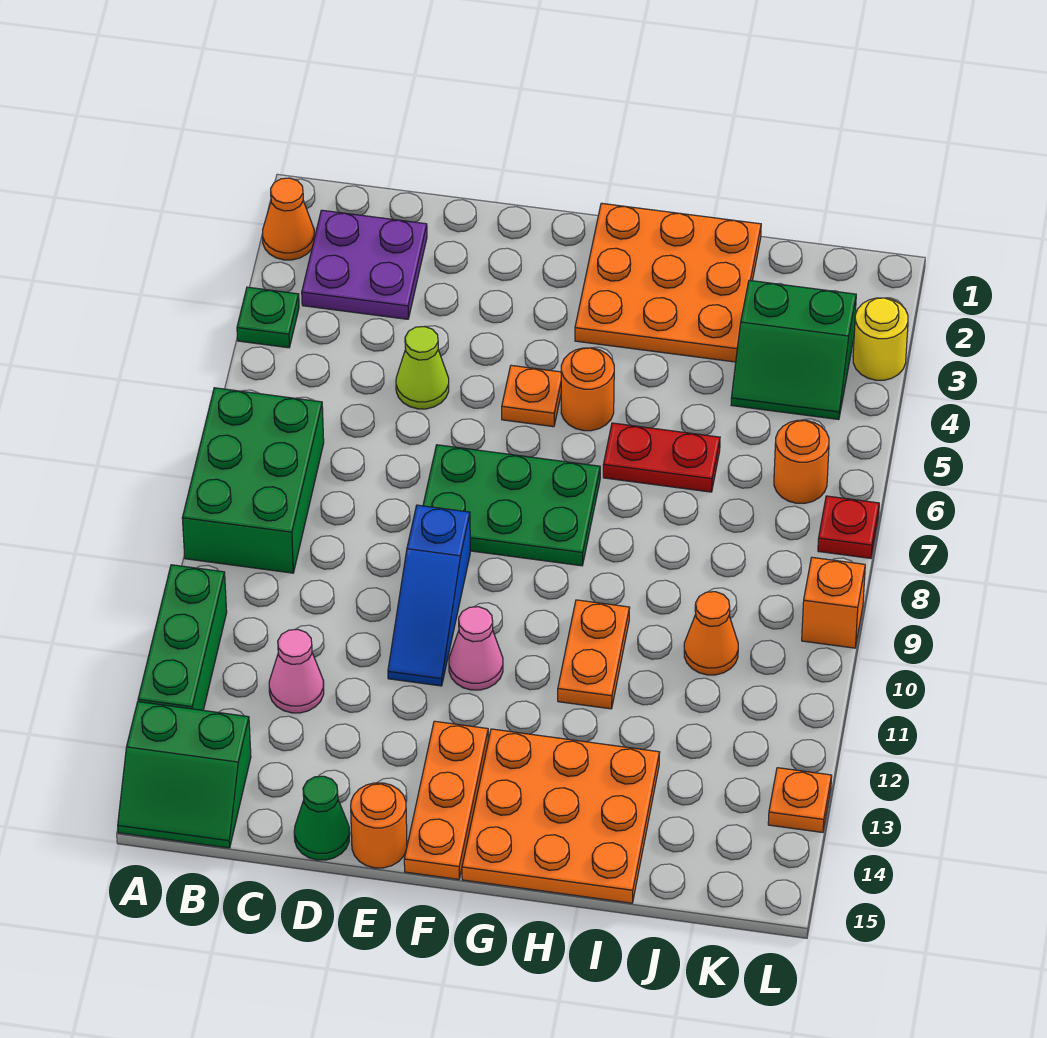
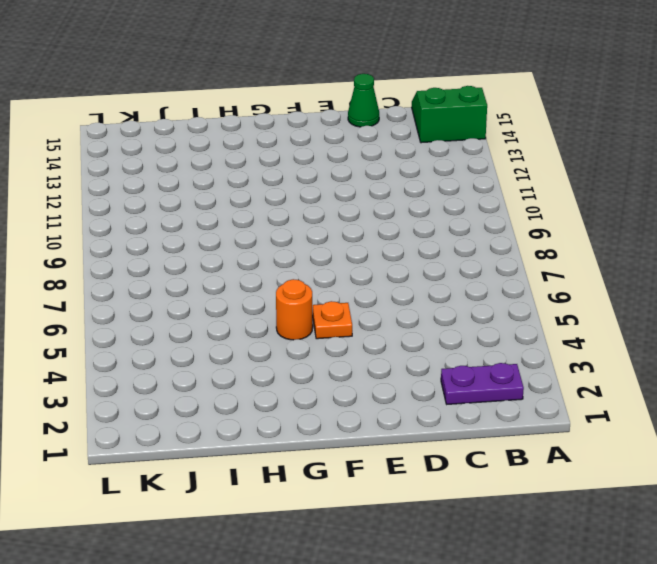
purple 1x2 plate [441,363,524,404] -> purple 2x2 plate [302,210,427,319]
none -> orange 1x1 cone [262,178,315,260]
none -> green 1x1 plate [237,287,299,348]
none -> green 2x3 brick [182,388,324,573]

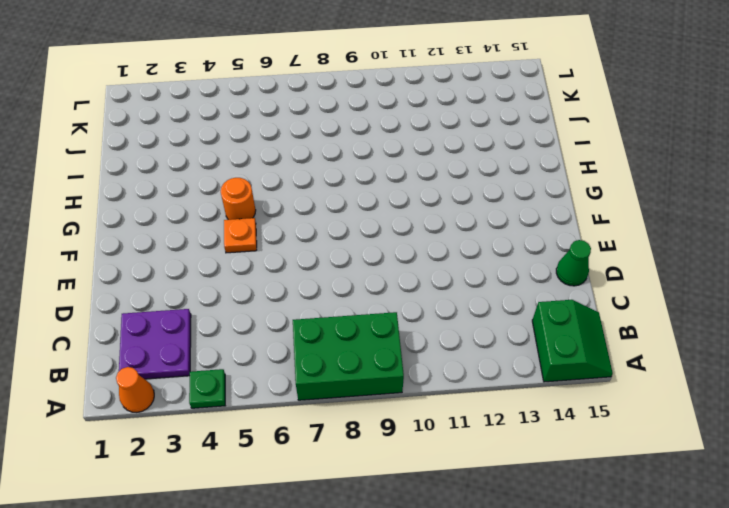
none -> green 1x3 brick [138,565,227,710]
none -> pink 1x1 cone [269,629,324,713]
none -> lime 1x1 cone [396,327,449,409]

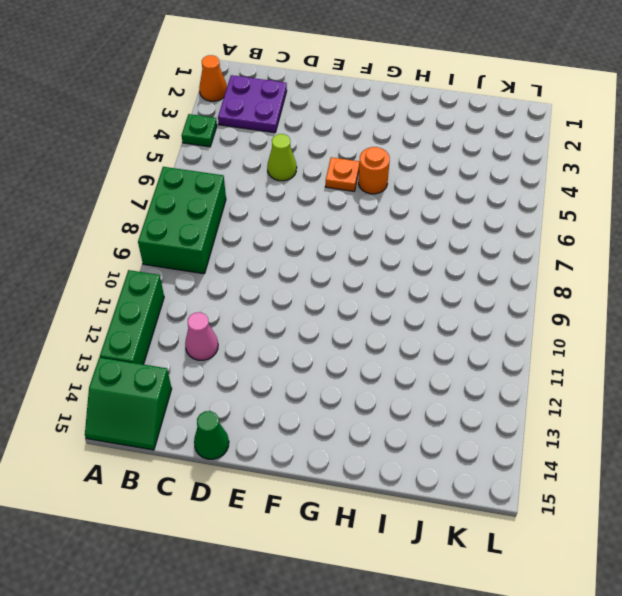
none -> green 2x3 plate [423,445,600,566]
none -> blue 1x3 slope [388,505,470,686]
none -> orange 1x1 round brick [351,783,407,868]

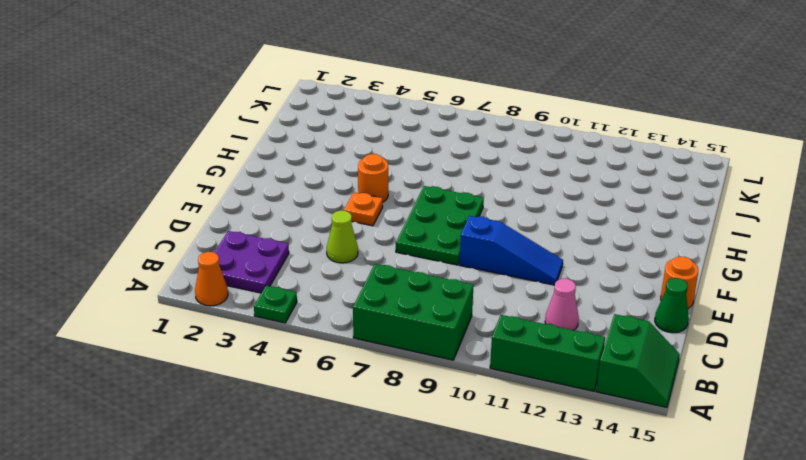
none -> pink 1x1 cone [449,607,503,690]
none -> orange 1x3 plate [404,721,488,879]
none -> orange 3x3 plate [575,203,761,362]

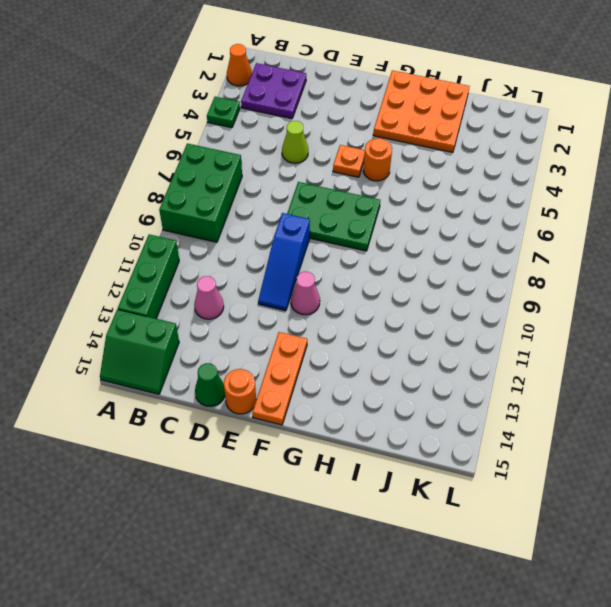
none -> orange 3x3 plate [462,729,660,903]
none -> red 1x2 plate [603,423,720,492]
none -> orange 1x2 plate [558,600,630,709]

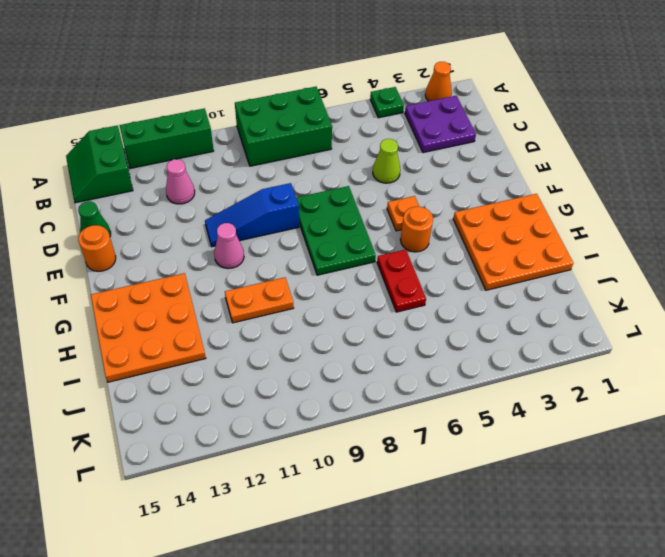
none -> orange 1x3 plate [404,721,488,879]
none -> green 2x2 slope [731,280,856,420]
none -> orange 1x1 cone [684,592,738,675]

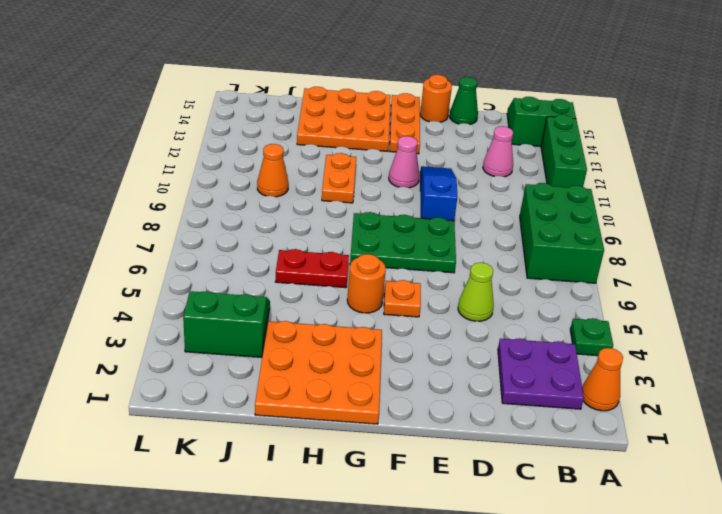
none -> orange 1x1 round brick [774,420,829,503]
none -> yellow 1x1 round brick [853,298,908,380]
none -> red 1x1 plate [818,496,879,558]

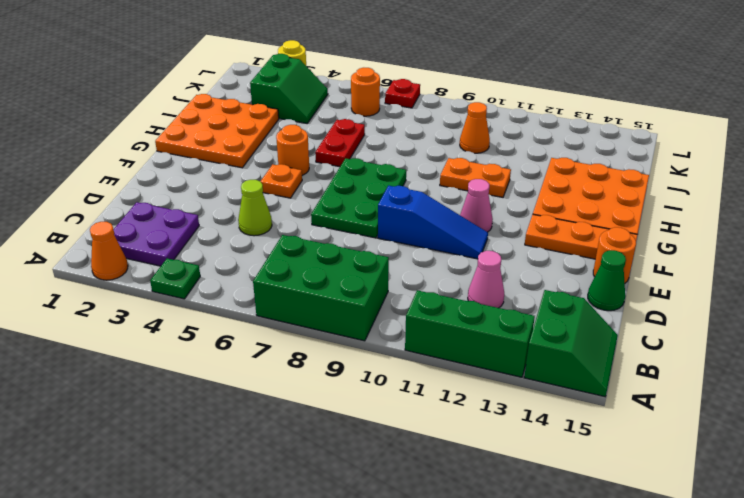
none -> orange 1x1 brick [802,557,865,648]
none -> orange 1x1 plate [768,768,832,832]

